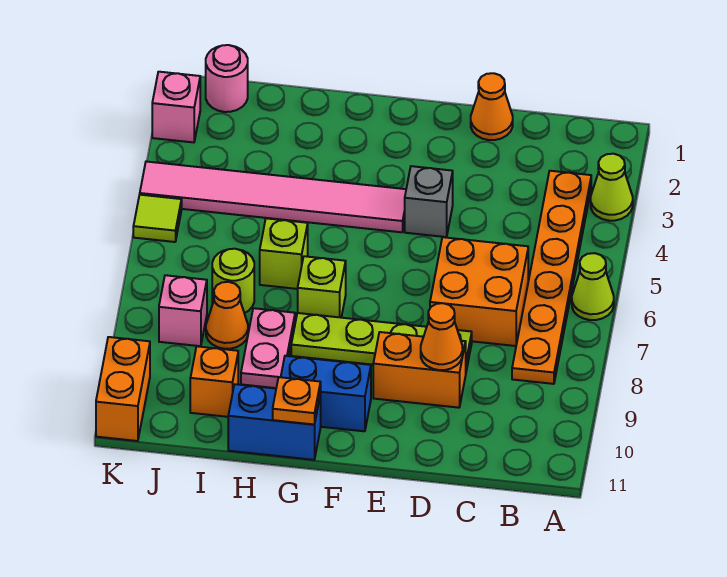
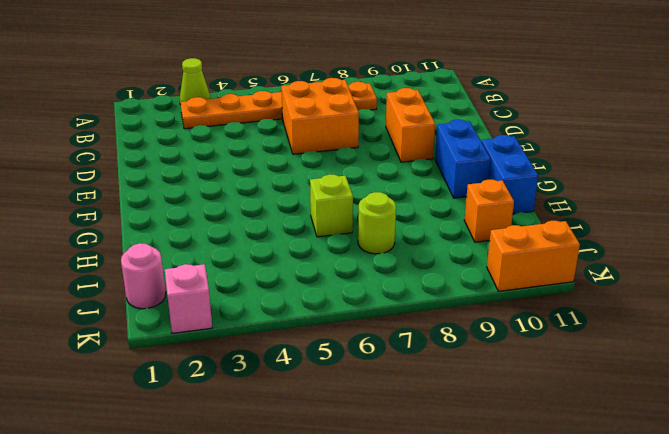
none -> lime 1x1 cone [572,253,614,320]
none -> orange 1x1 cone [471,73,513,140]
none -> lime 1x4 plate [291,313,472,371]

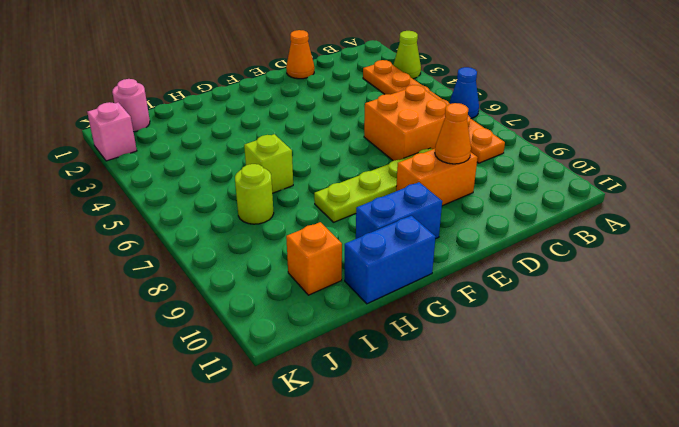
blue 1x1 cone [449,67,479,118] -> lime 1x1 cone [572,253,614,320]
none -> grey 1x1 brick [405,166,453,237]
none -> pink 1x6 tile [140,162,406,232]
none -> lime 1x1 brick [298,256,346,318]

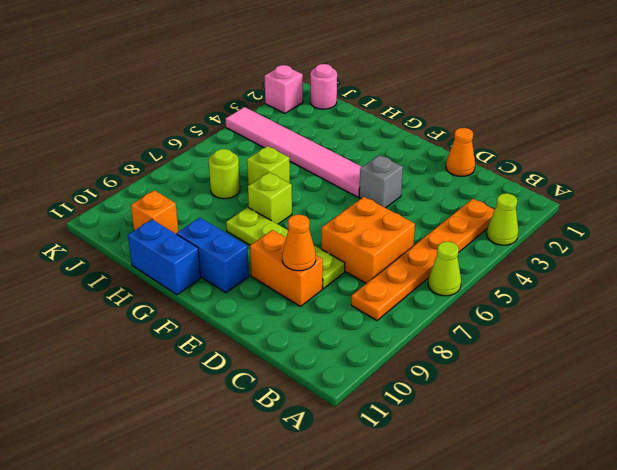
none -> pink 1x2 plate [241,308,295,388]
none -> orange 1x1 cone [206,282,248,349]
none -> pink 1x1 brick [159,275,207,346]

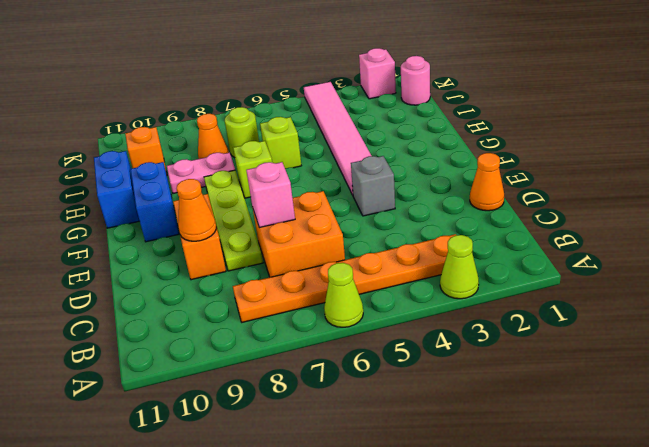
pink 1x1 brick [246,162,295,227] -> pink 1x1 brick moved to [159,275,207,346]
none -> lime 1x1 tile [133,195,182,242]
none -> orange 1x2 brick [96,337,150,441]
none -> orange 1x1 plate [273,377,321,425]

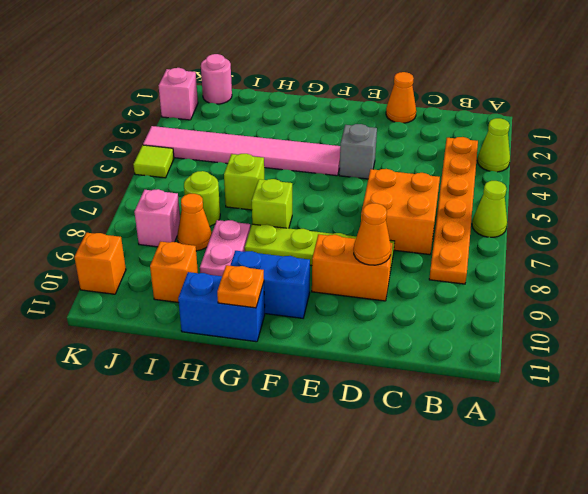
orange 1x1 brick [74,233,126,294] -> orange 1x2 brick [96,337,150,441]

